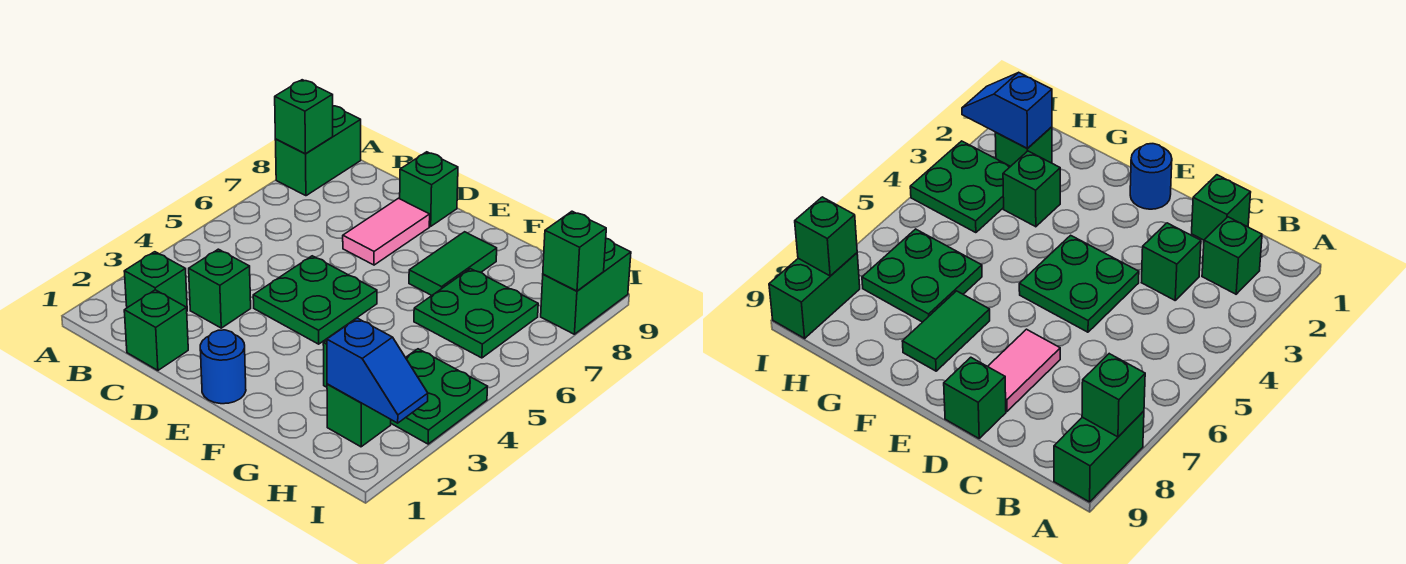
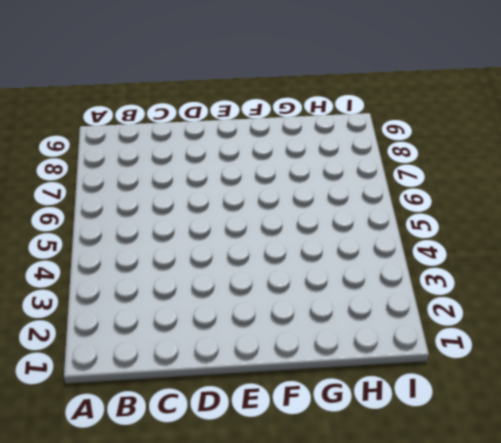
none -> green 1x2 brick [275,106,361,196]
none -> green 1x1 brick [124,252,187,308]
none -> green 1x1 brick [124,290,188,370]

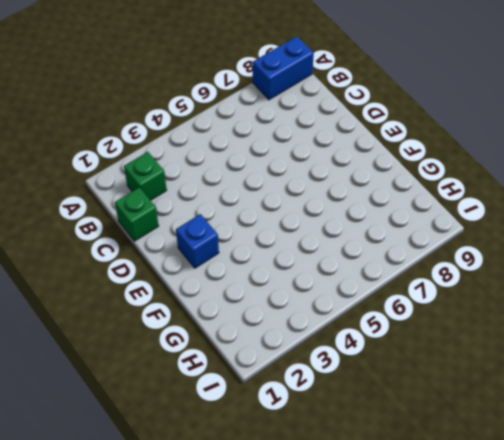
blue 1x2 brick [253,36,314,100] -> green 1x2 brick [275,106,361,196]
blue 1x1 brick [176,214,219,268] -> none
none -> green 1x1 brick [189,249,251,328]
none -> green 2x2 plate [253,256,377,344]
none -> pink 1x2 tile [343,198,430,265]

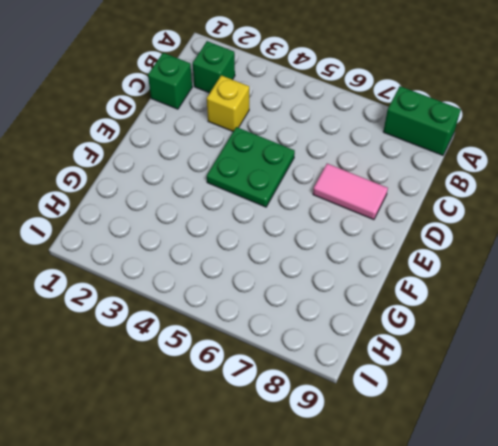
yellow 1x1 brick [207,75,249,131] -> green 1x1 brick [189,249,251,328]
none -> green 1x1 brick [400,152,458,226]
none -> blue 1x1 round brick [200,330,246,404]
none -> green 1x2 tile [409,232,497,295]

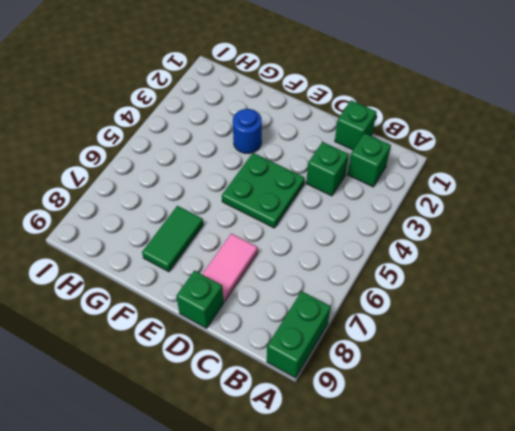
blue 1x1 round brick [233,109,262,154] -> blue 1x1 round brick moved to [200,330,246,404]
none -> green 1x1 brick [1003,151,1060,227]
none -> green 2x2 plate [414,269,538,358]
none -> green 1x1 brick [327,384,391,447]

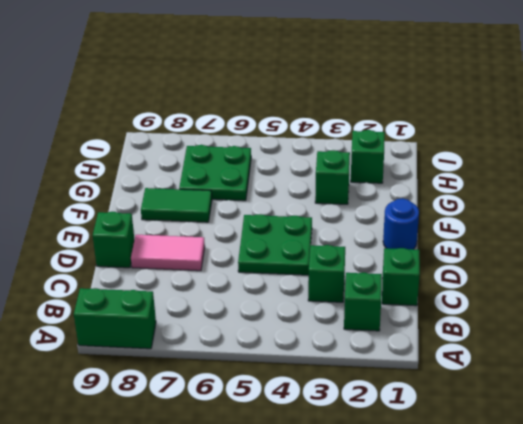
none -> green 2x2 plate [391,349,488,444]
none -> green 1x2 brick [541,238,631,334]
none -> green 1x1 brick [275,80,333,154]

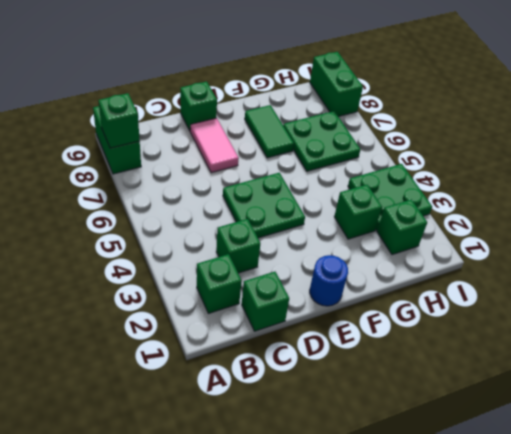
none -> blue 1x2 slope [327,318,428,423]
none -> green 1x1 brick [543,211,606,291]

